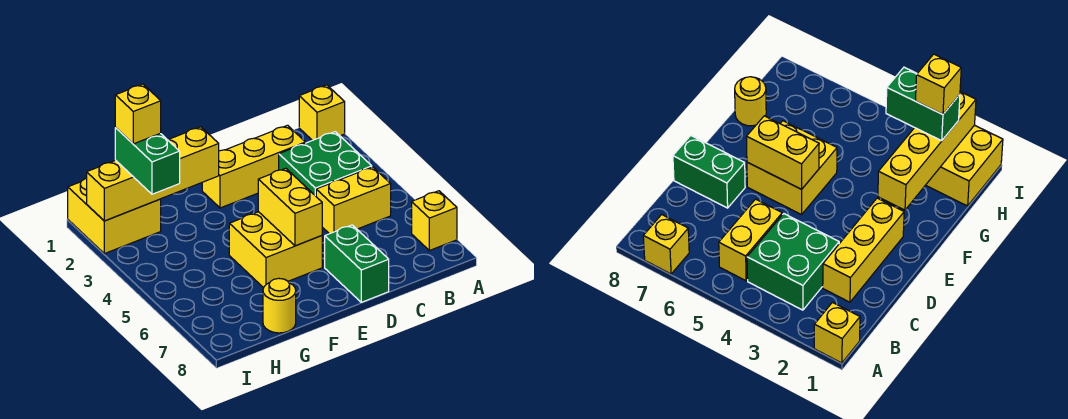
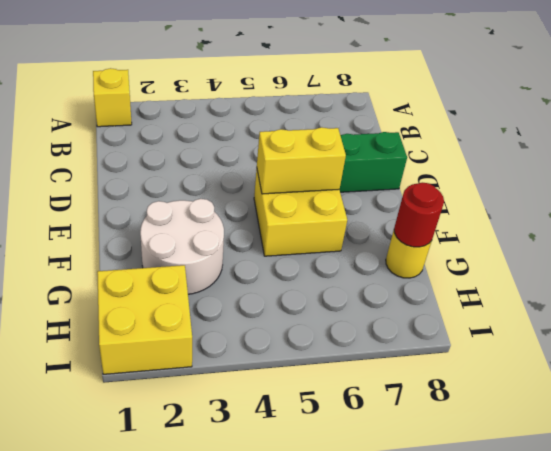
white 2x2 round brick [140,199,224,294] -> none
red 1x1 round brick [394,183,444,247] -> none
none -> yellow 1x1 brick [412,191,457,251]
none -> green 2x2 brick [279,132,372,196]
none -> yellow 1x2 brick [316,167,391,234]

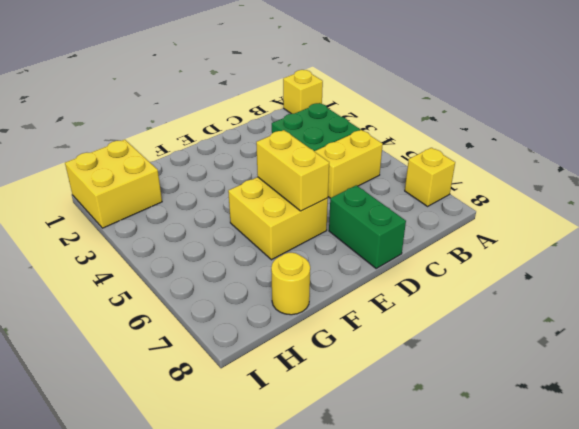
none -> yellow 1x3 brick [202,125,305,208]
none -> yellow 1x4 brick [87,127,219,221]
none -> green 1x2 brick [115,128,180,194]

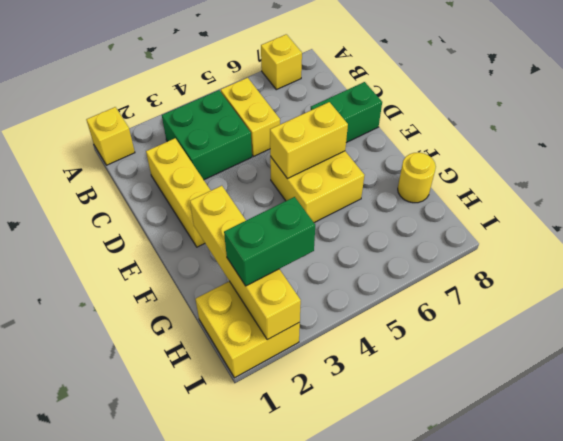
none -> yellow 1x1 brick [115,84,161,144]

